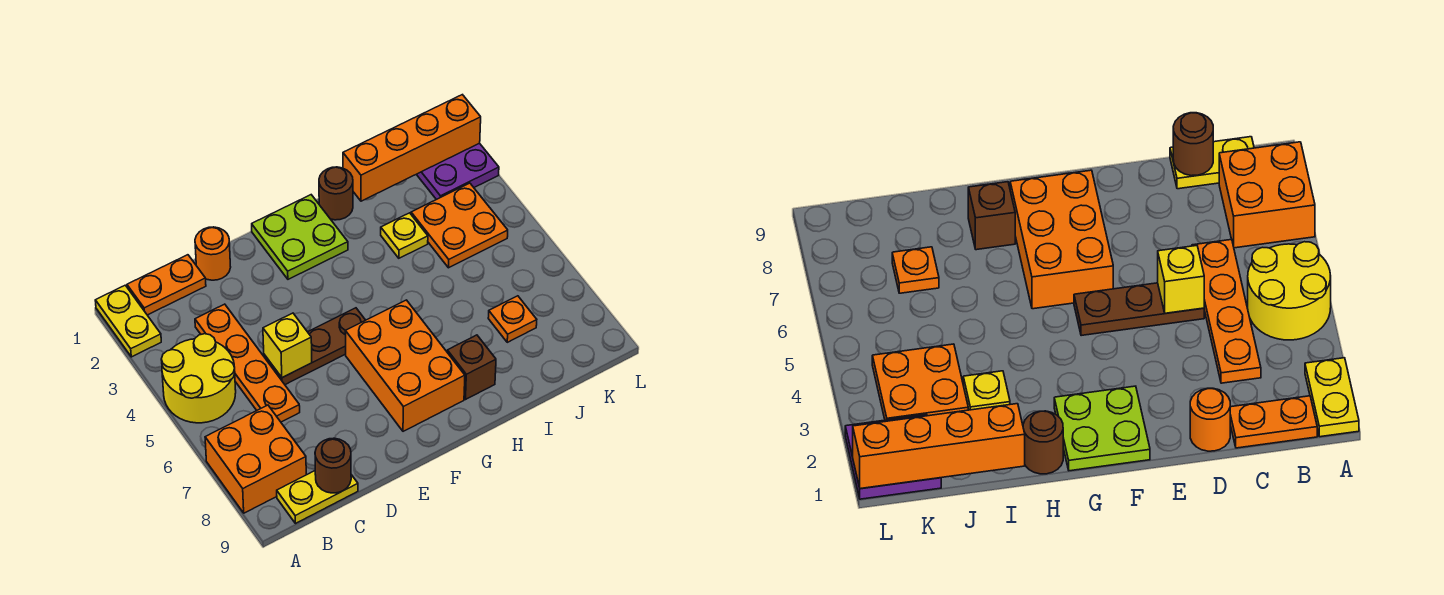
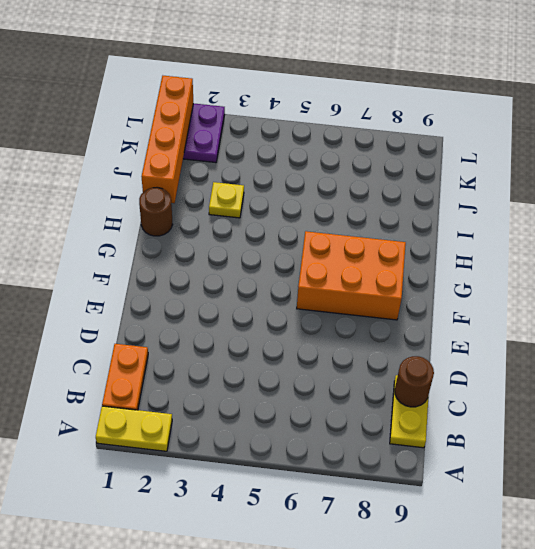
none -> yellow 2x2 round brick [161,334,236,423]
none -> orange 2x2 brick [205,405,306,513]
none -> orange 1x4 plate [195,304,300,422]

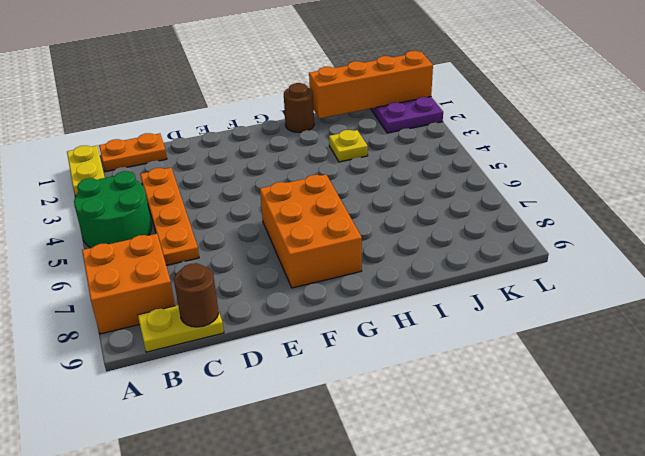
green 2x2 round brick [74,171,152,248] -> yellow 2x2 round brick [161,334,236,423]
none -> orange 1x1 round brick [195,227,231,280]
none -> brown 1x3 plate [264,308,365,385]
none -> lime 2x2 plate [252,195,348,279]

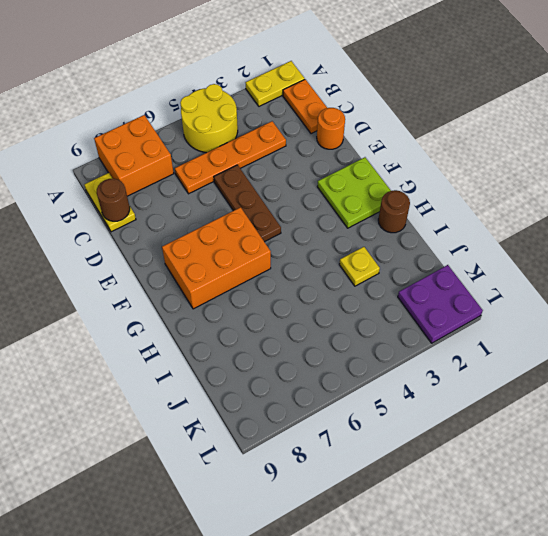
none -> brown 1x1 brick [447,335,496,399]
none -> orange 2x2 plate [411,183,508,268]
none -> orange 1x1 plate [488,296,537,342]

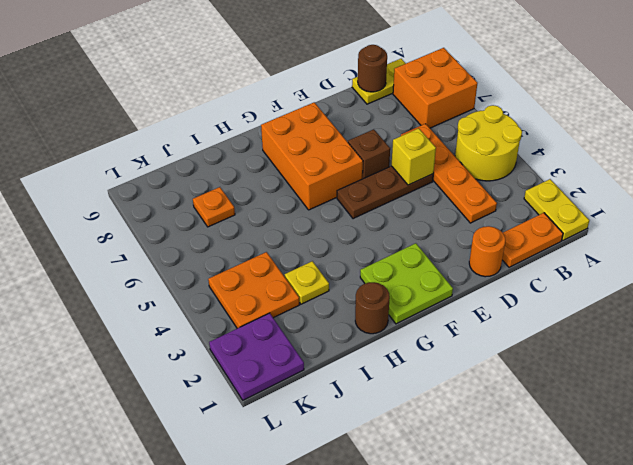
brown 1x1 brick [348,129,390,179] -> brown 1x1 brick moved to [447,335,496,399]
none -> orange 1x4 brick [343,95,481,201]

